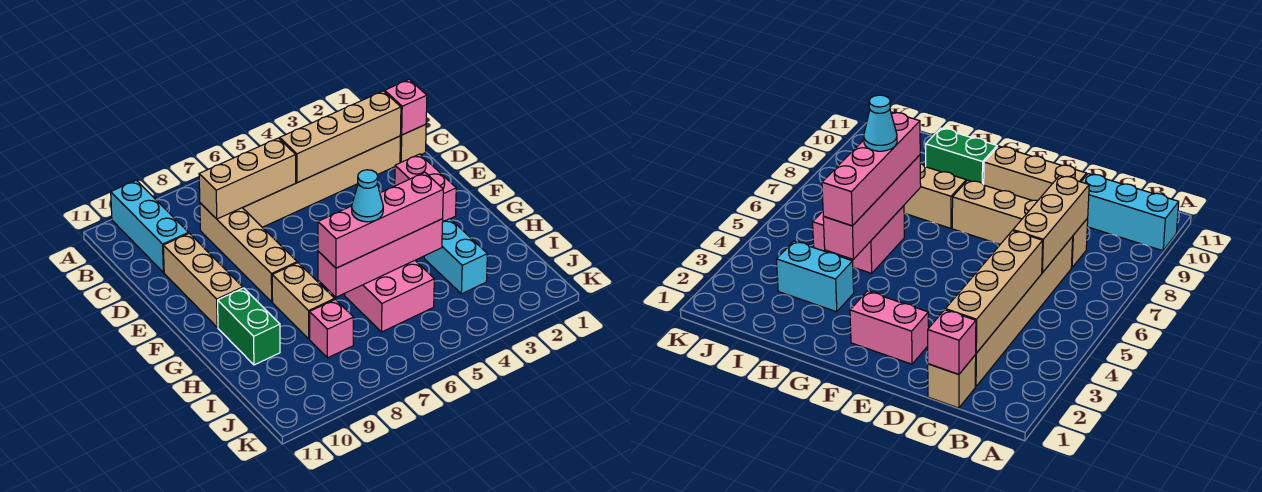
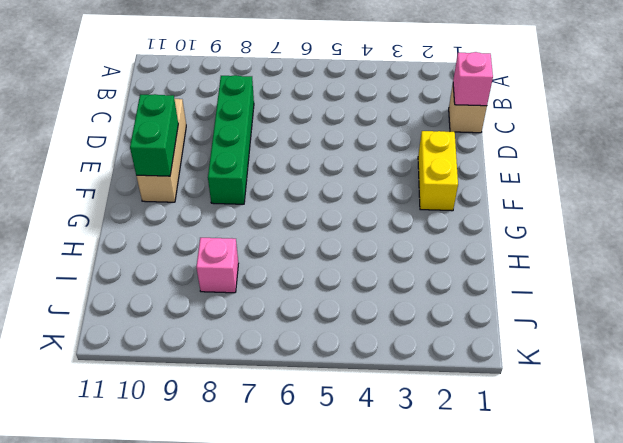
green 1x4 brick [208,75,254,204] -> tan 1x4 brick [200,203,297,302]
yellow 1x2 brick [418,131,458,211] -> pink 1x2 brick [395,154,456,222]
green 1x2 brick [130,94,178,176] -> green 1x2 brick moved to [218,288,280,365]
none -> cyan 1x3 brick [111,180,188,273]
none -> tan 1x6 brick [243,136,400,227]
none -> tan 1x2 brick [272,263,335,339]

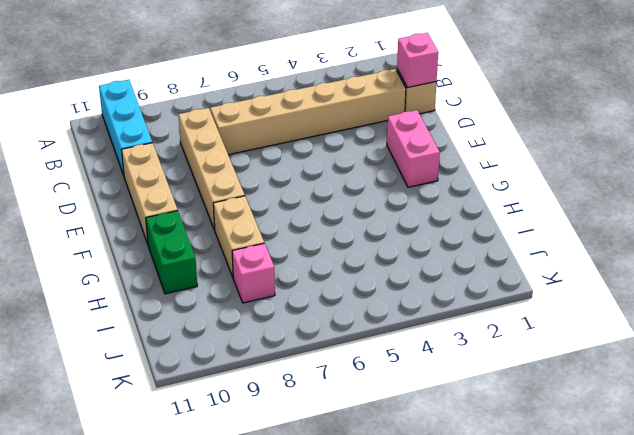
none -> cyan 1x2 brick [424,219,487,294]
none -> pink 2x2 brick [345,261,434,332]
none -> tan 1x4 brick [280,91,401,183]

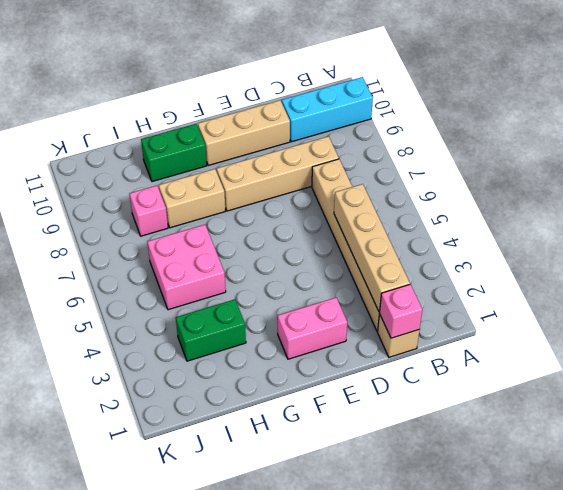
green 1x2 brick [176,299,246,361] -> cyan 1x2 brick [424,219,487,294]
none -> tan 1x3 brick [199,138,296,219]
none -> pink 1x4 brick [318,219,443,297]
none -> pink 1x4 brick [318,172,443,268]

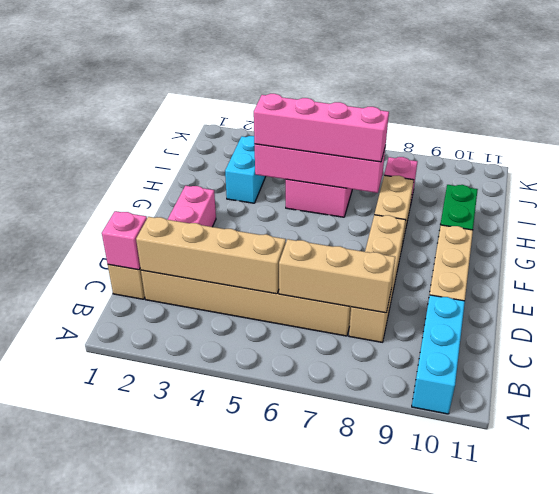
none -> cyan 1x1 cone [352,170,383,222]

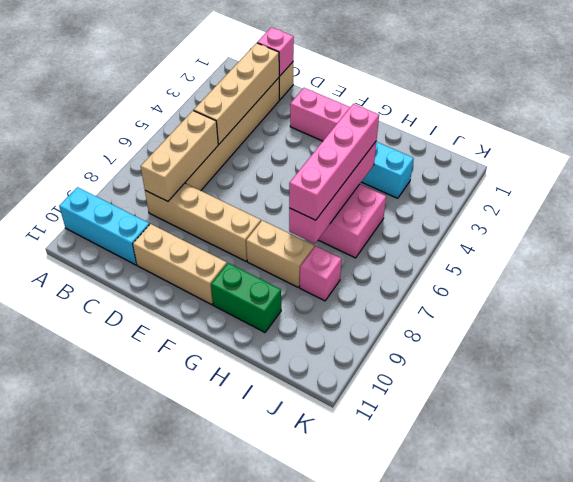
none -> cyan 1x1 cone [352,170,383,222]

